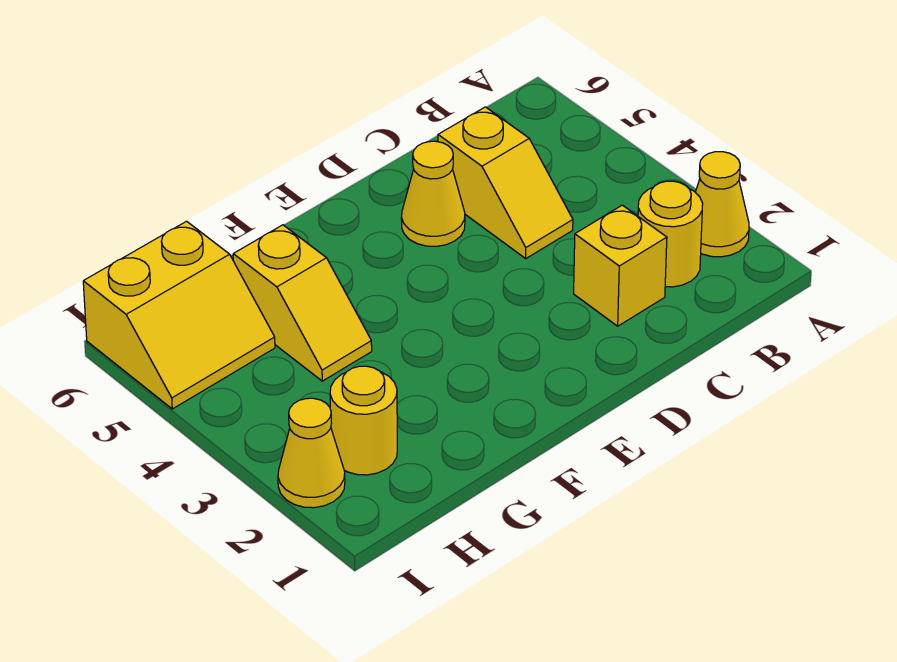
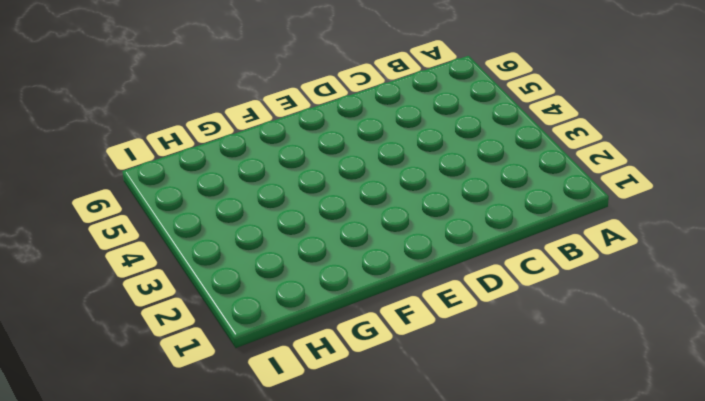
none -> yellow 1x1 cone [695,152,749,257]
none -> yellow 1x1 round brick [638,181,703,287]

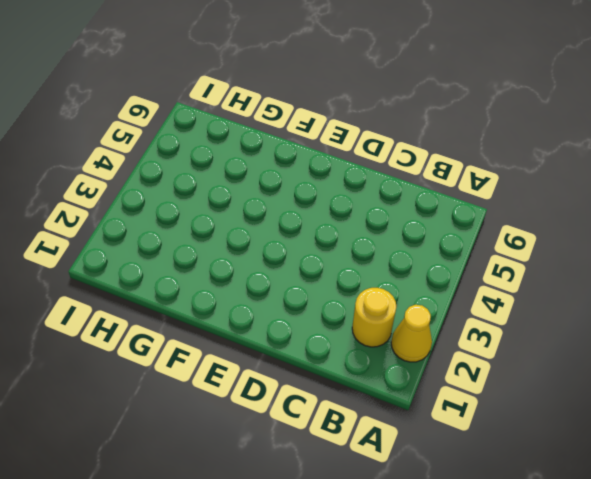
none -> yellow 1x1 brick [574,205,667,326]
none -> yellow 1x2 slope [438,107,573,258]

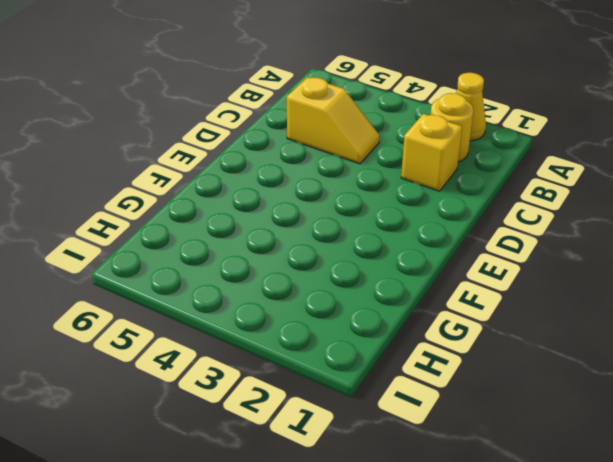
none -> yellow 1x1 cone [401,141,465,246]
none -> yellow 1x2 slope [233,225,372,381]

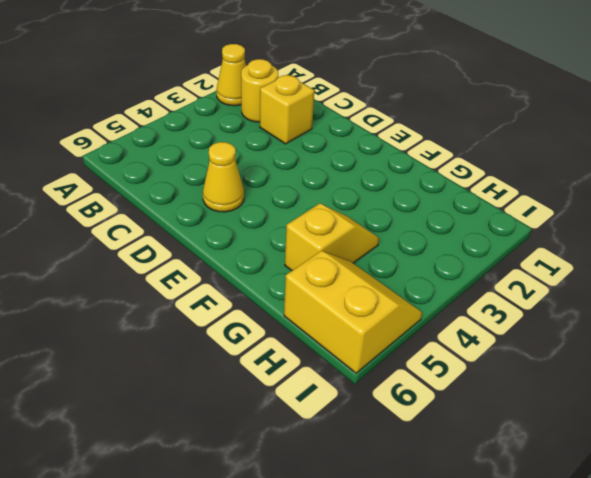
none -> yellow 1x2 slope [438,107,573,258]
none -> yellow 1x1 round brick [330,366,397,475]

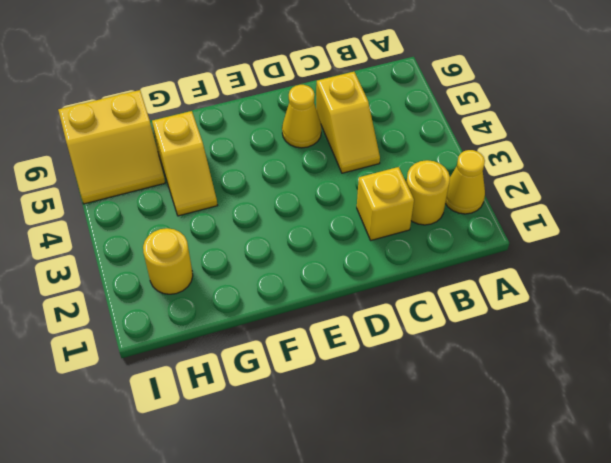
none -> yellow 1x1 cone [278,398,345,508]

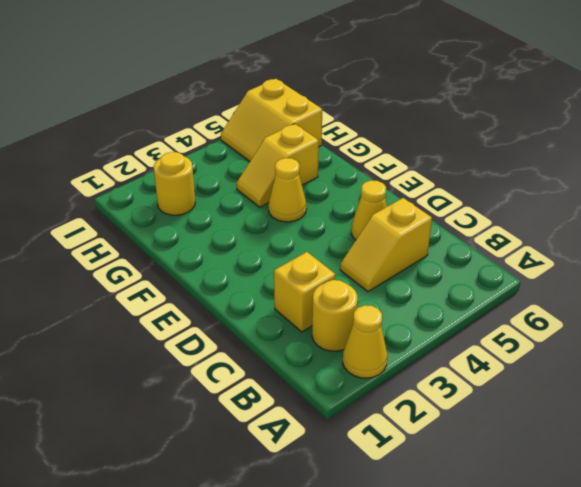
yellow 1x1 cone [268,158,306,222] -> yellow 1x1 cone moved to [278,398,345,508]

